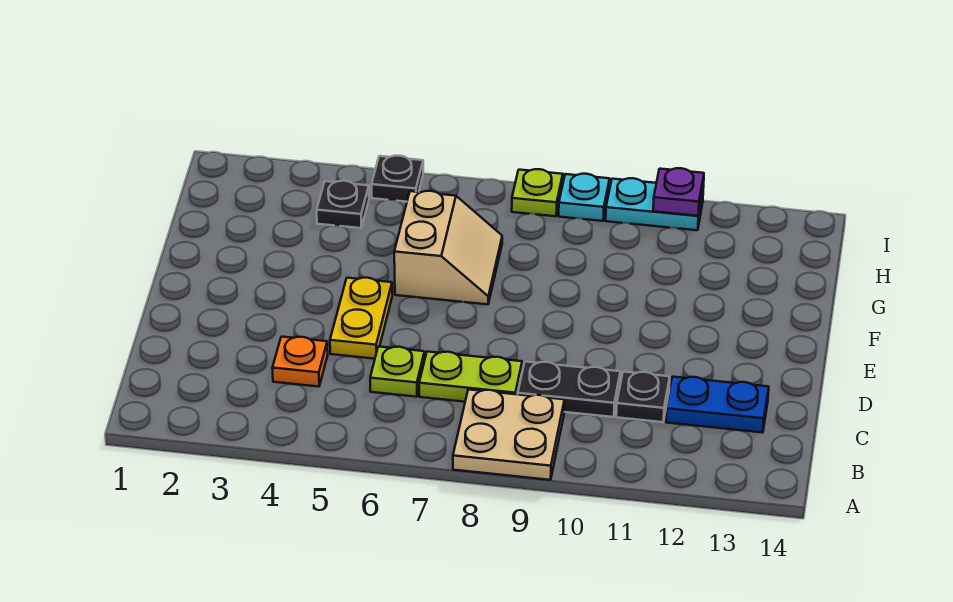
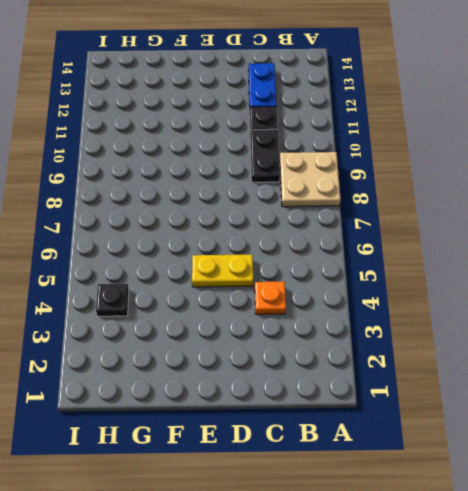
none -> lime 1x1 plate [370,347,425,397]
none -> lime 1x2 plate [419,352,522,402]
none -> tan 2x2 slope [394,191,502,304]

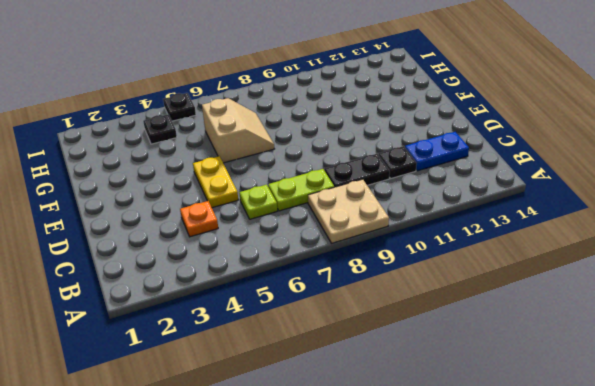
none -> lime 1x1 plate [512,169,563,216]
none -> cyan 1x1 plate [559,174,610,221]
none -> cyan 1x2 plate [606,178,703,230]

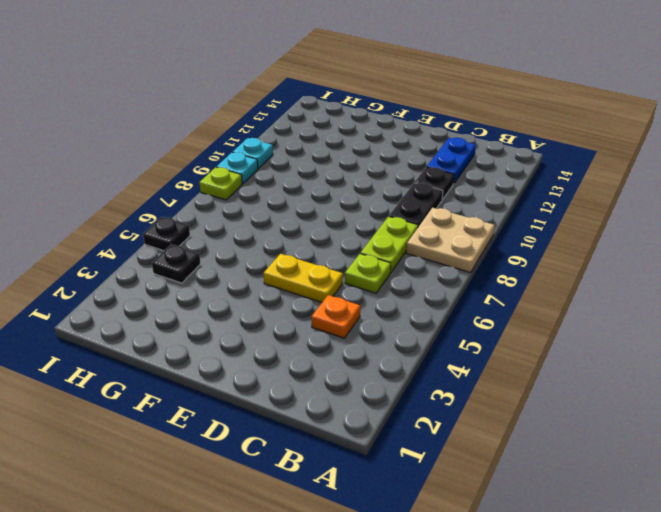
cyan 1x1 plate [233,138,273,169] -> cyan 1x2 plate [606,178,703,230]
none -> tan 2x2 slope [394,191,502,304]
none -> purple 1x1 plate [653,168,704,216]

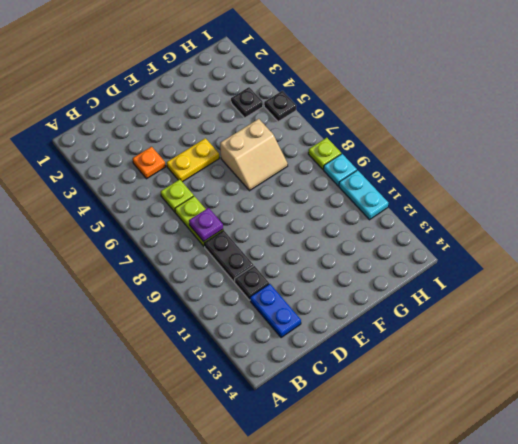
purple 1x1 plate [189,208,223,242] -> purple 1x1 plate moved to [653,168,704,216]
none -> tan 2x2 plate [453,389,564,480]

